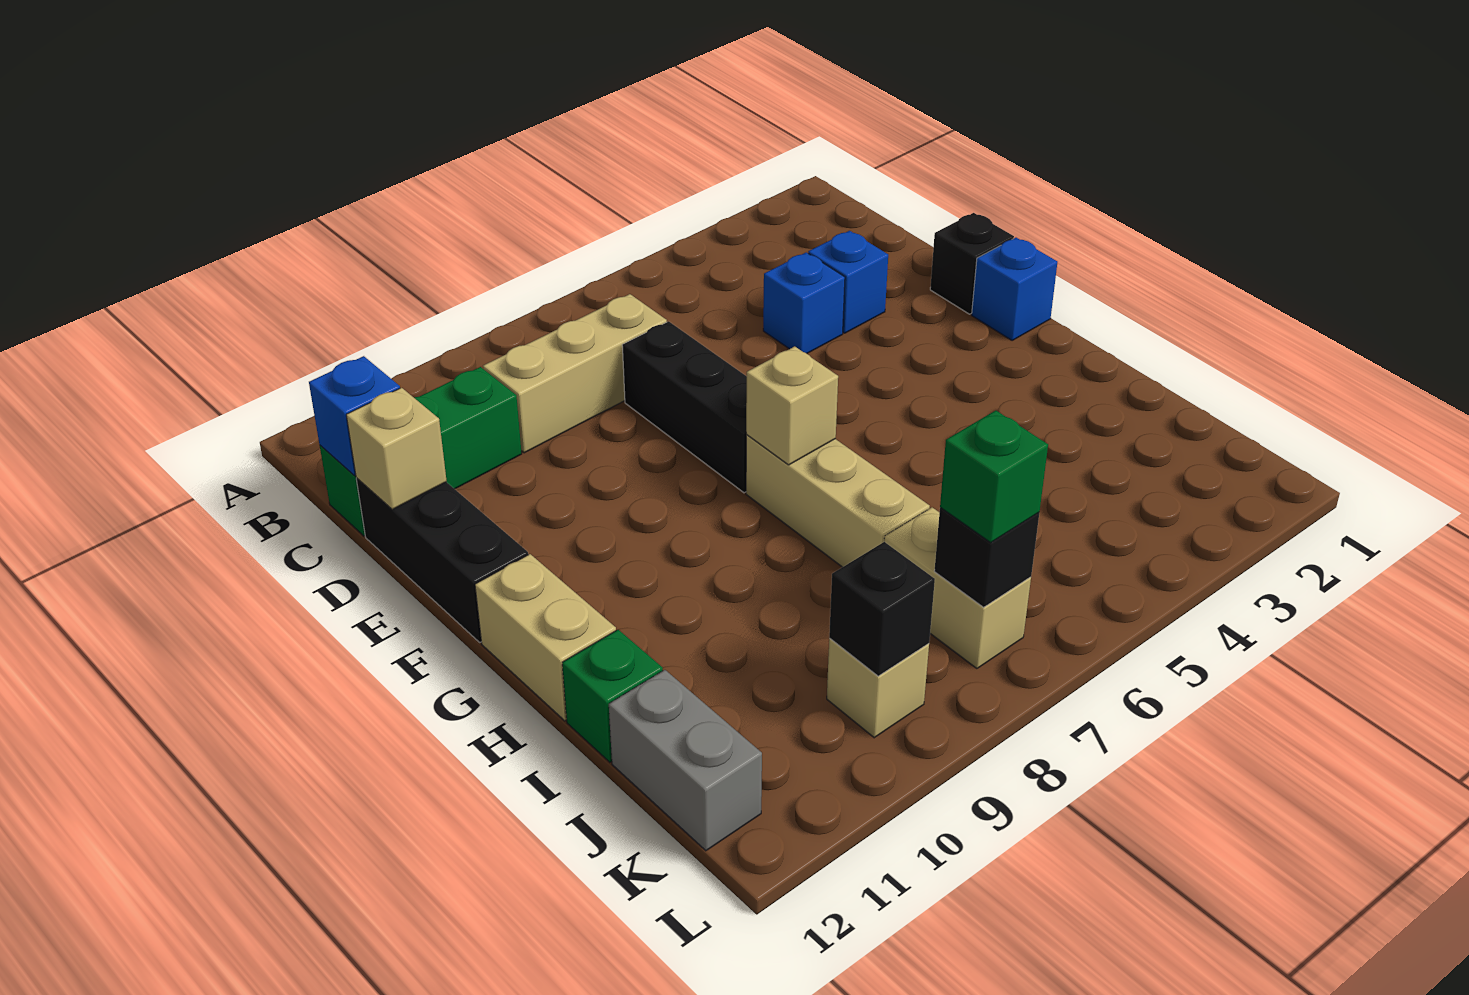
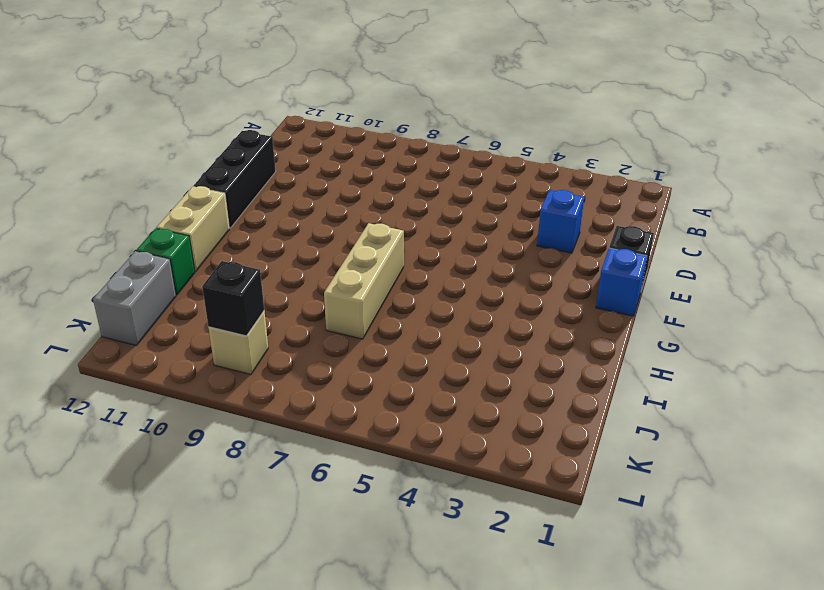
none -> tan 1x3 brick [483,294,667,453]
none -> green 1x3 brick [320,367,522,536]
none -> blue 1x1 brick [763,252,845,354]

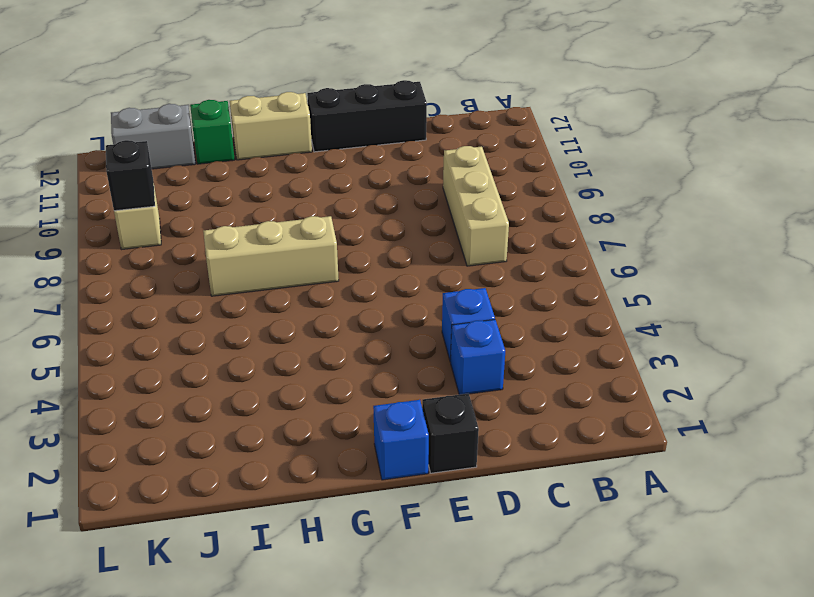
none -> green 1x3 brick [320,367,522,536]
none -> black 1x3 brick [622,321,747,493]
none -> tan 1x2 brick [884,507,1031,669]

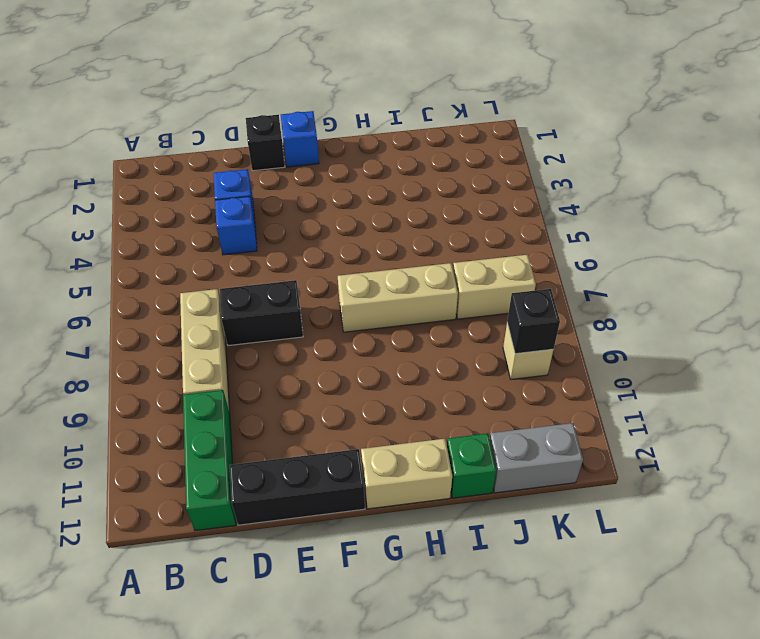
black 1x2 brick [220,280,303,346] -> black 1x3 brick [622,321,747,493]
none -> blue 1x1 brick [309,356,400,475]
none -> tan 1x1 brick [346,388,447,509]
none -> tan 1x1 brick [746,346,838,465]

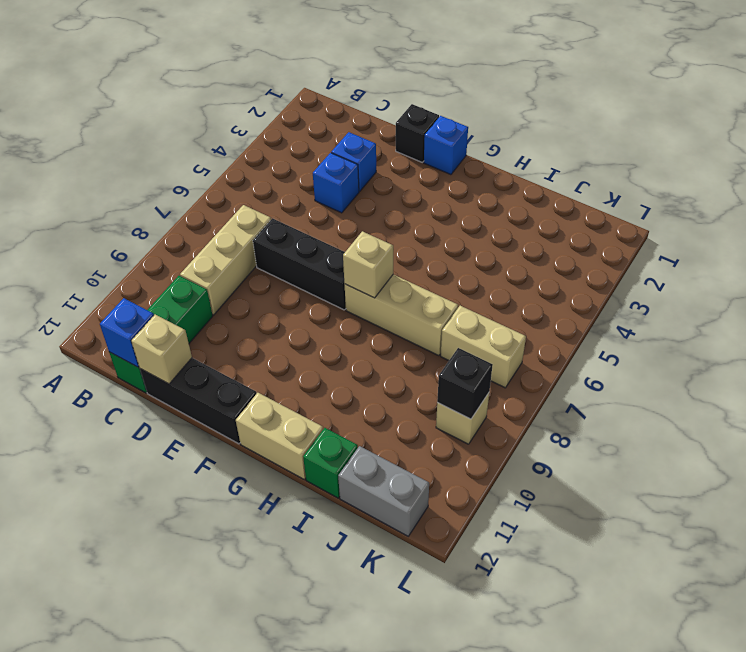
none -> black 1x1 brick [934,508,1039,607]
none -> green 1x1 brick [940,410,1048,542]

